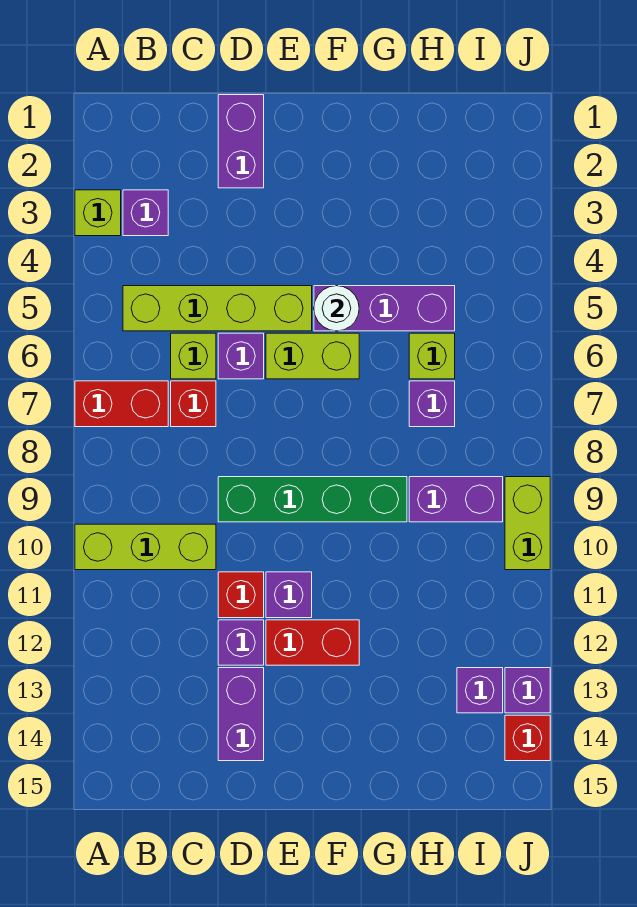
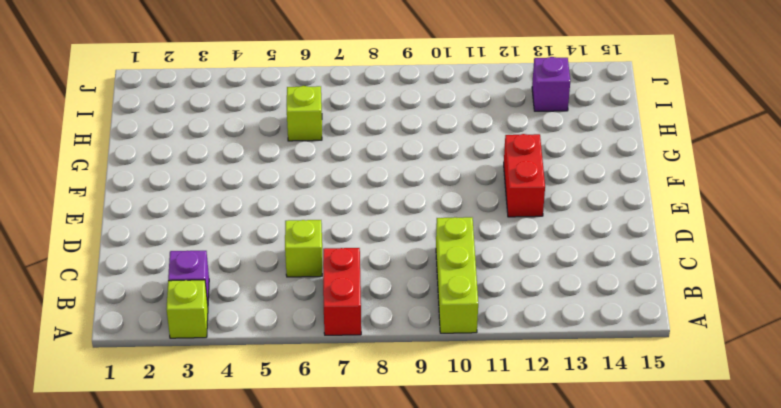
none -> lime 1x4 brick [123,286,312,331]
none -> red 1x1 brick [171,381,216,427]
none -> purple 1x2 brick [218,95,264,188]

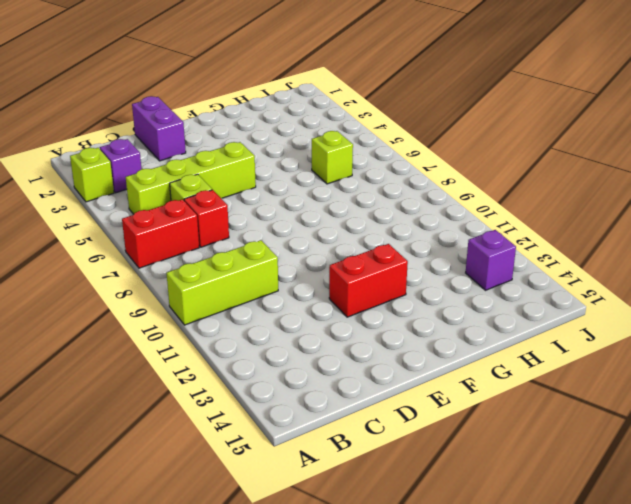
none -> purple 1x1 brick [218,333,264,379]
none -> green 1x4 brick [218,477,407,522]
none -> red 1x1 brick [218,572,264,618]

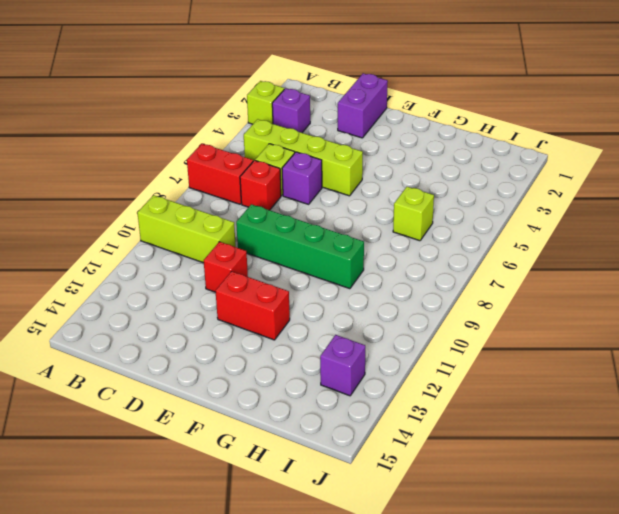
none -> purple 1x1 brick [218,620,264,665]
none -> purple 1x2 brick [218,668,264,761]
none -> lime 1x2 brick [266,333,359,379]

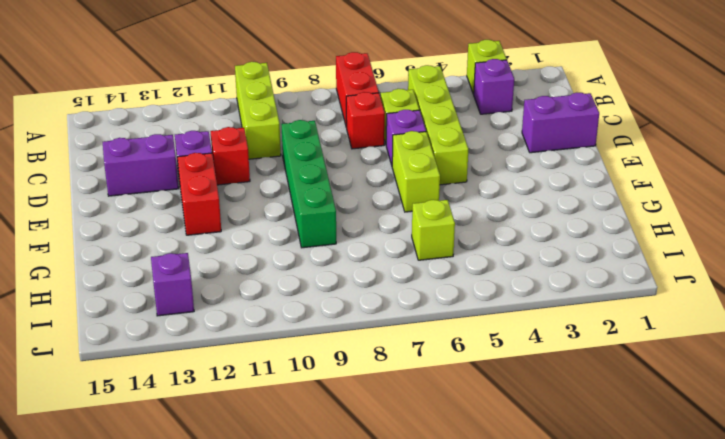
none -> purple 1x1 brick [266,572,312,618]
none -> purple 1x3 brick [314,286,455,331]
none -> purple 1x1 brick [409,381,455,427]

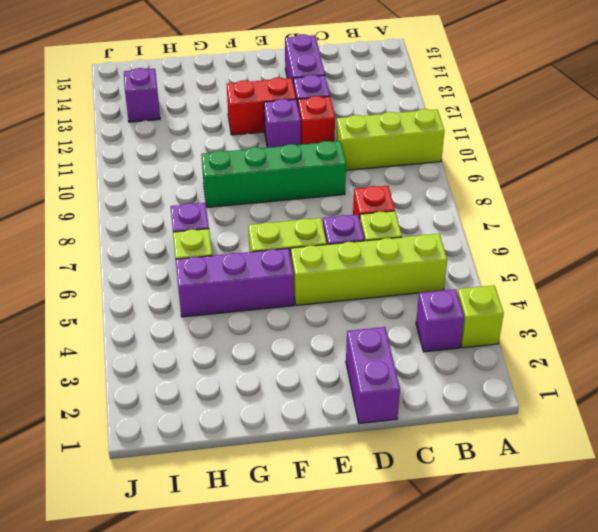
none -> red 1x2 brick [75,381,168,427]
none -> purple 1x2 brick [409,477,503,522]
none -> lime 1x2 brick [505,477,550,570]

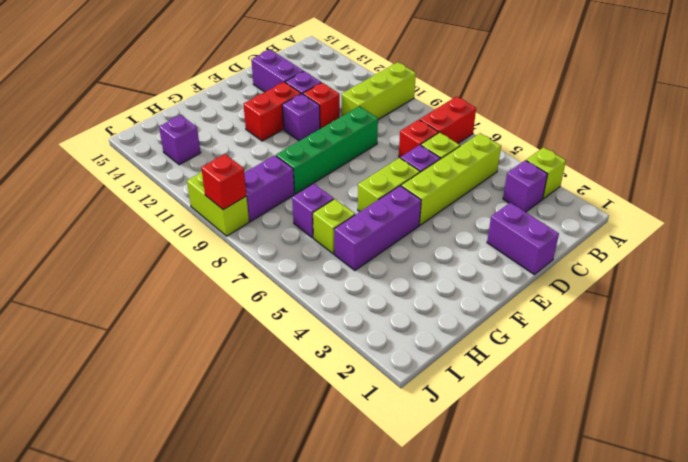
red 1x1 brick [201,154,246,210] -> red 1x1 brick moved to [505,715,550,761]
none -> purple 1x1 brick [505,668,550,713]
none -> white 1x1 round brick [314,286,359,331]

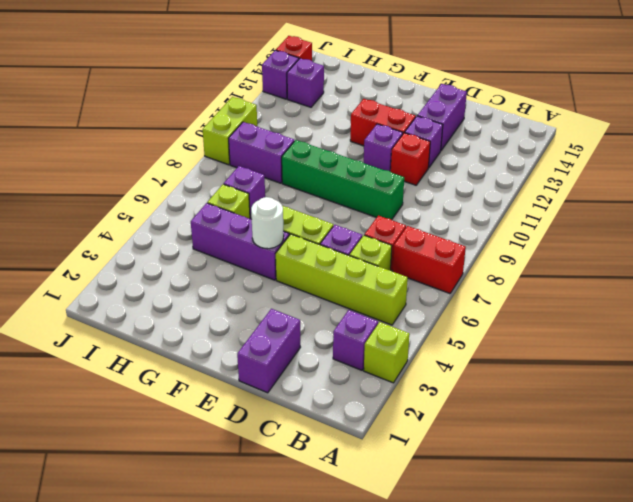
none -> lime 1x3 brick [75,524,216,570]

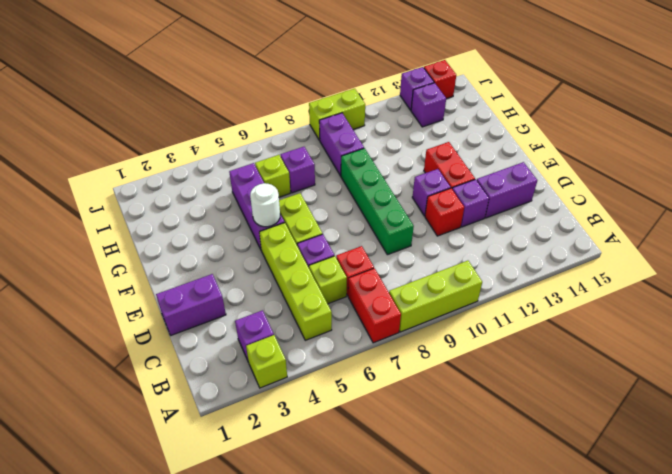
lime 1x3 brick [389,261,482,332] -> lime 1x3 brick turned to [75,524,216,570]

